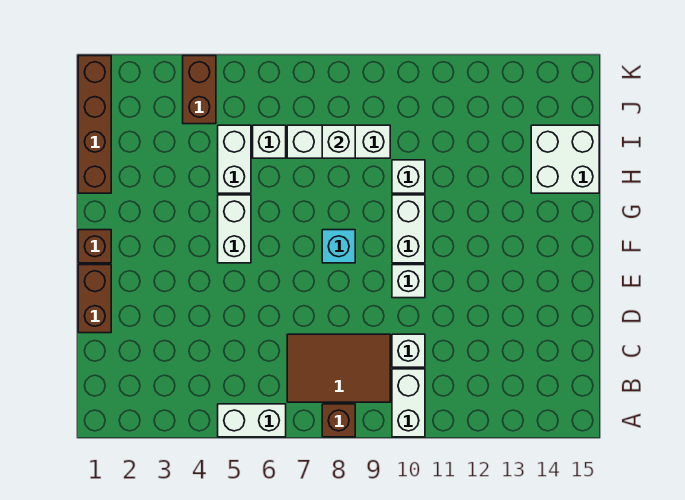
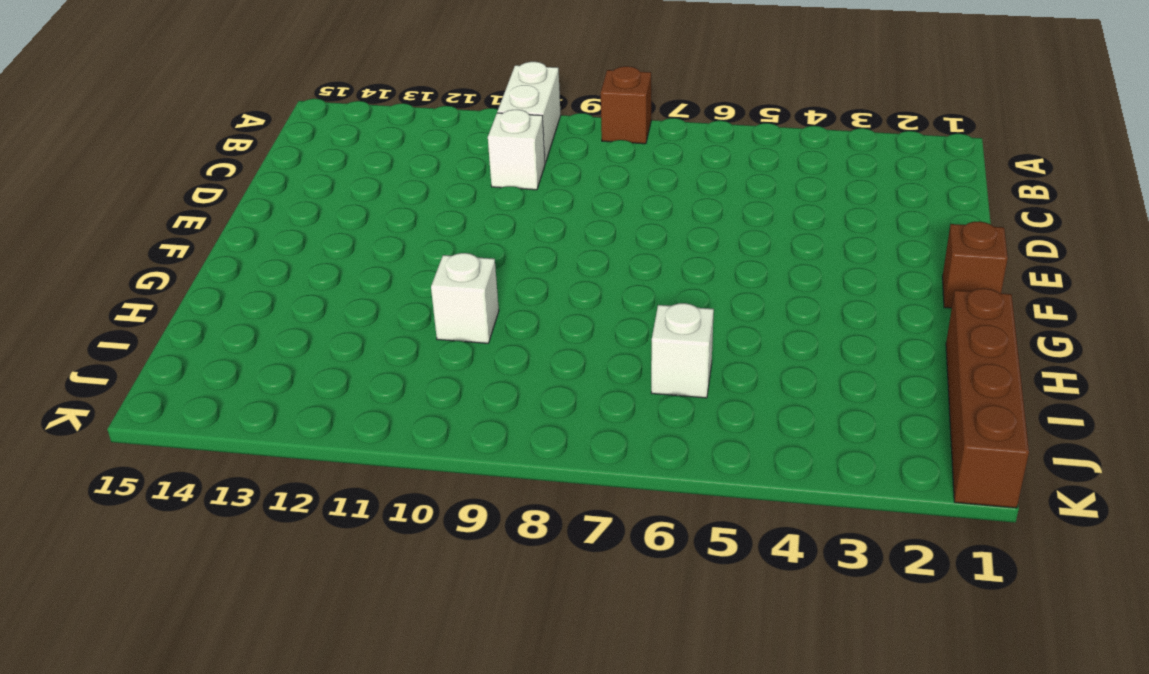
none -> white 1x2 brick [218,404,286,437]
none -> brown 2x3 tile [287,334,390,402]
none -> brown 1x2 brick [78,265,111,333]

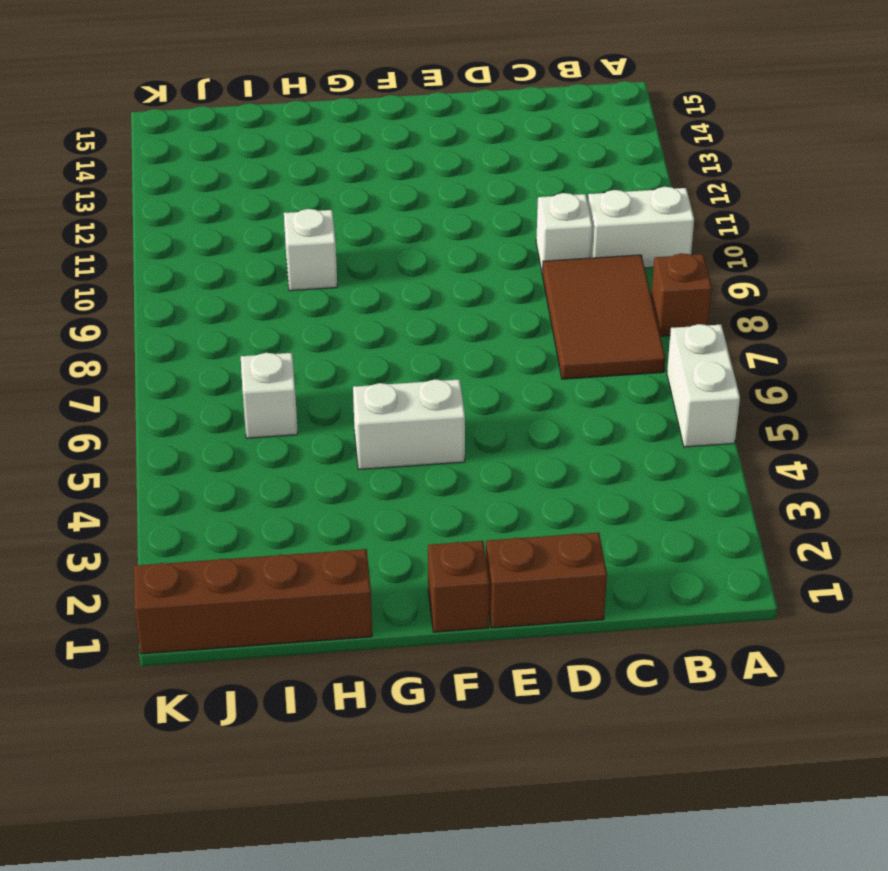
none -> white 1x1 brick [392,265,425,298]
none -> cyan 1x1 brick [322,230,355,263]
none -> white 1x2 brick [392,195,425,263]

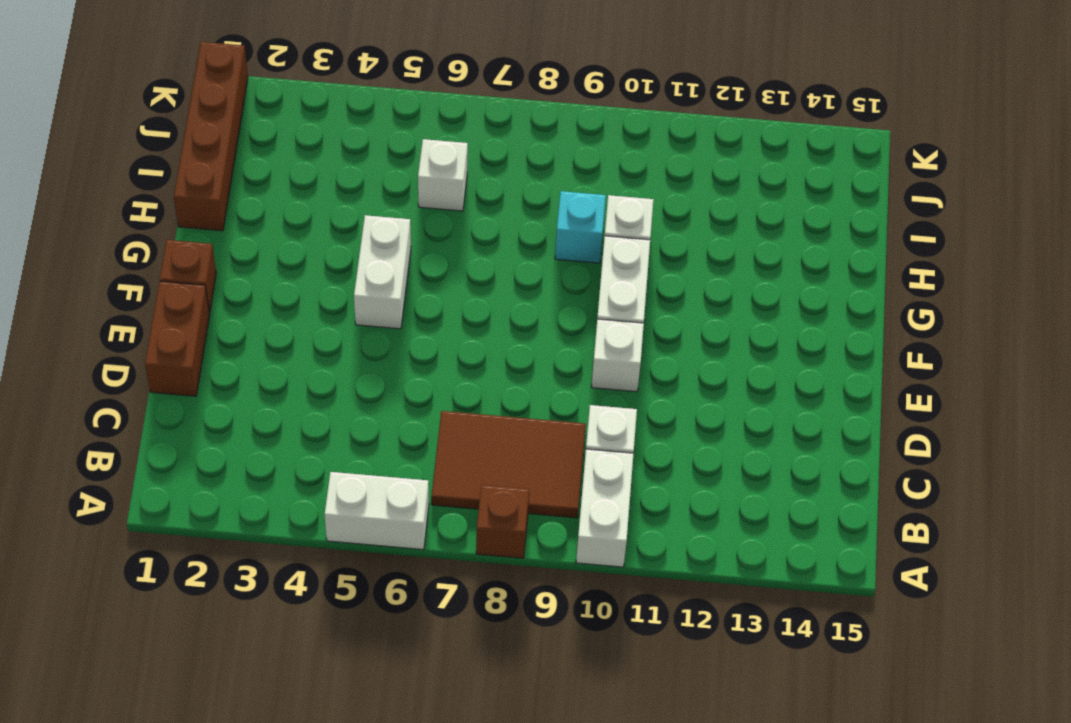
cyan 1x1 brick [555,191,606,263] -> cyan 1x1 brick moved to [322,230,355,263]
none -> white 1x2 brick [218,125,251,193]
none -> white 2x2 brick [531,125,599,193]
none -> white 1x3 brick [287,125,390,158]

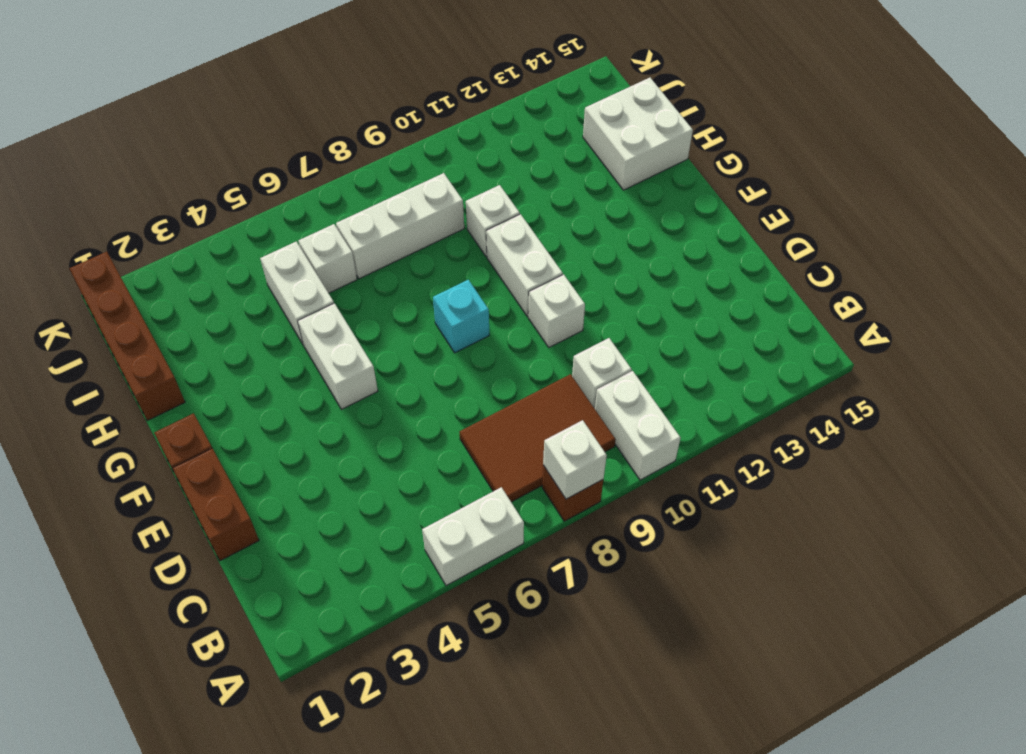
white 1x1 brick [543,420,607,499] -> white 1x1 brick moved to [322,125,355,158]
none -> brown 1x2 brick [183,56,216,124]

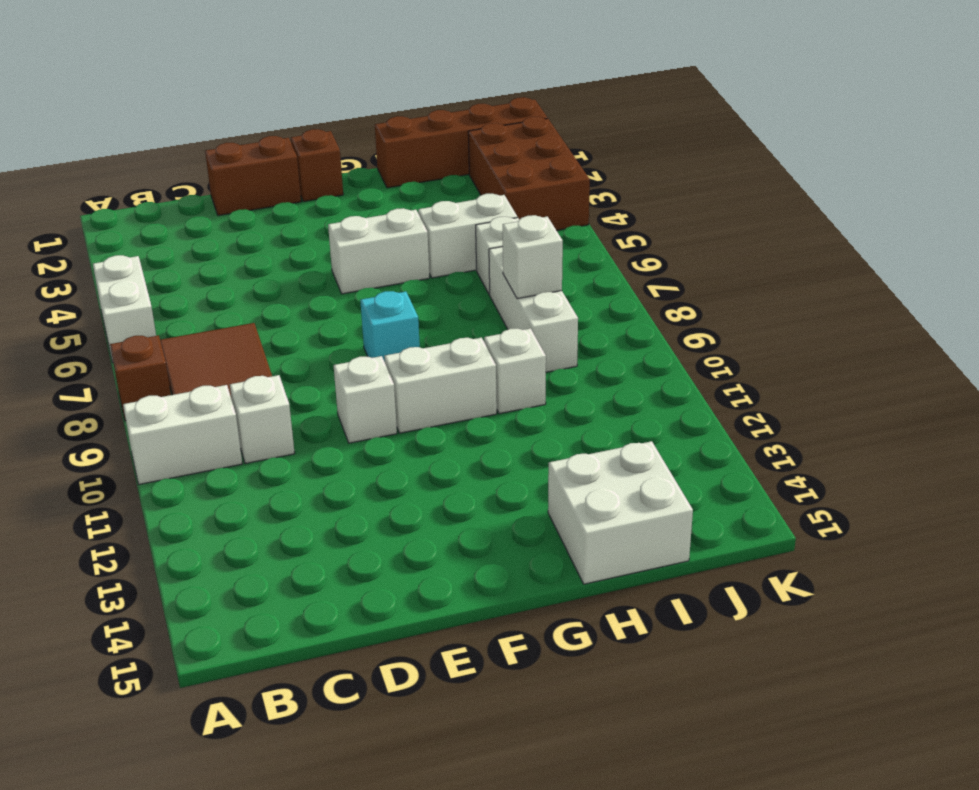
brown 2x3 brick [468,117,590,230] -> brown 1x2 brick [183,56,216,124]

